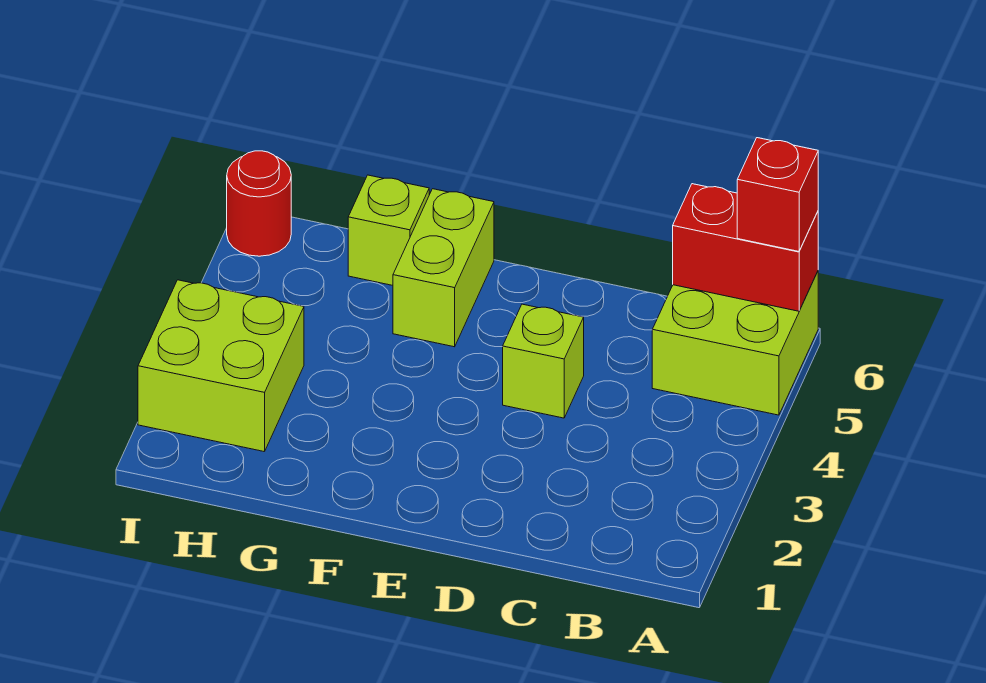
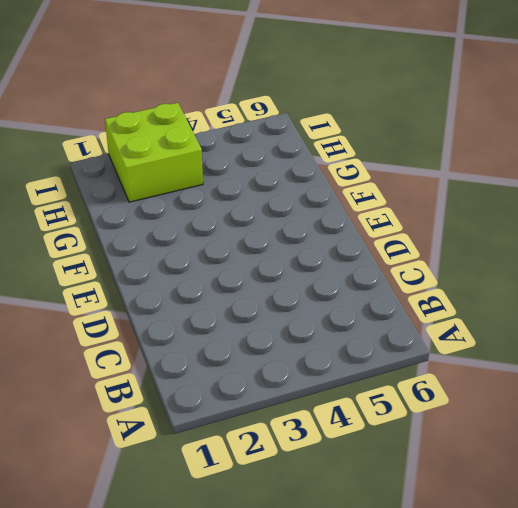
none -> lime 2x2 brick [652,272,818,415]
none -> lime 1x1 brick [503,304,584,418]

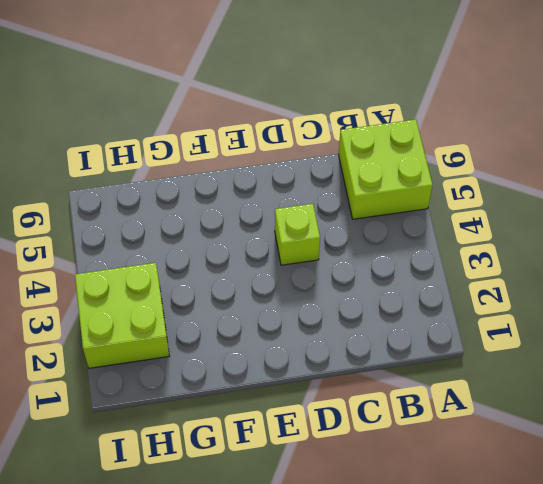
none -> lime 1x2 brick [393,189,494,347]
none -> lime 1x1 brick [348,175,429,285]

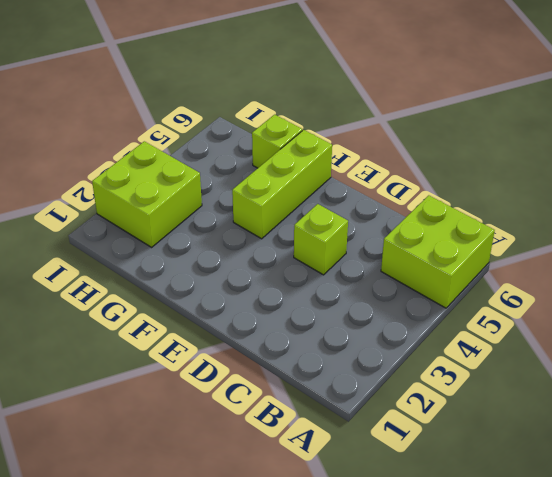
lime 1x3 brick [232,130,332,239] -> lime 1x2 brick [393,189,494,347]
none -> red 1x1 round brick [227,151,291,256]
none -> red 1x2 brick [673,184,818,311]

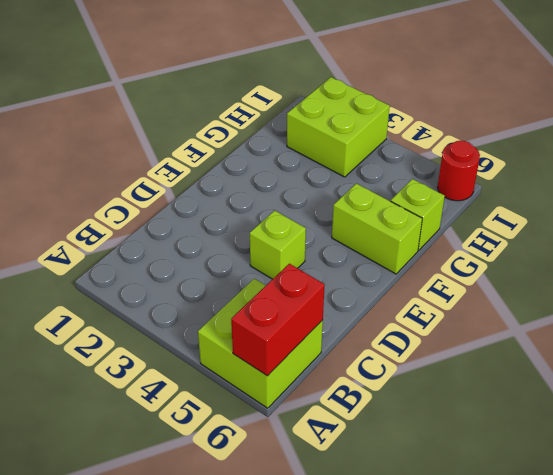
none -> red 1x1 brick [737,138,818,251]

